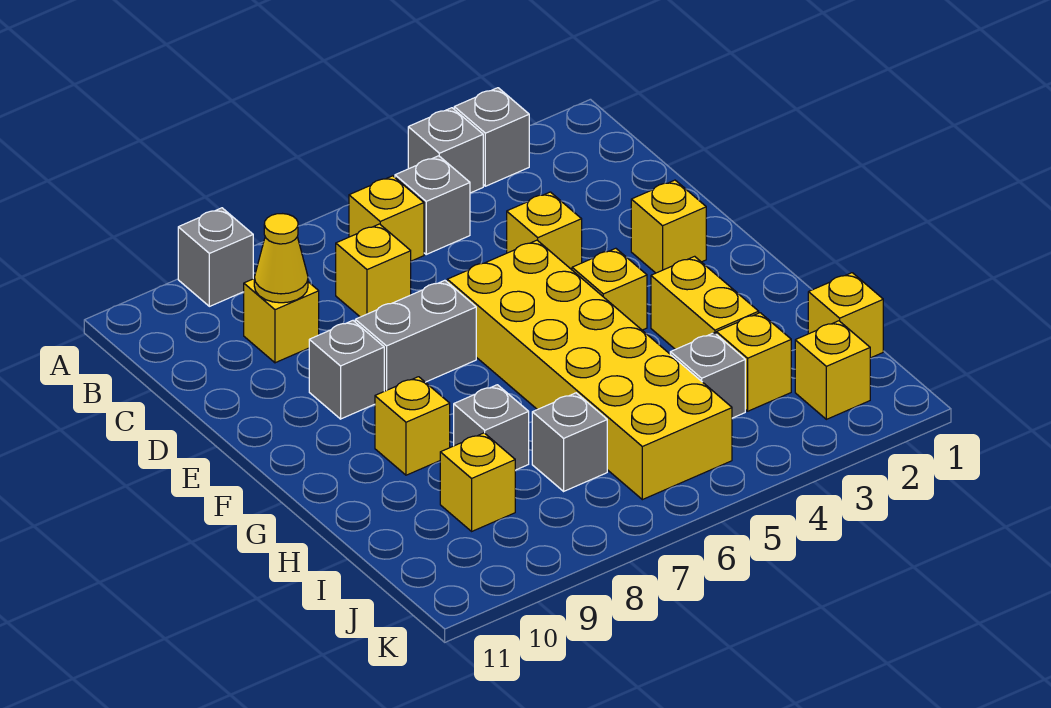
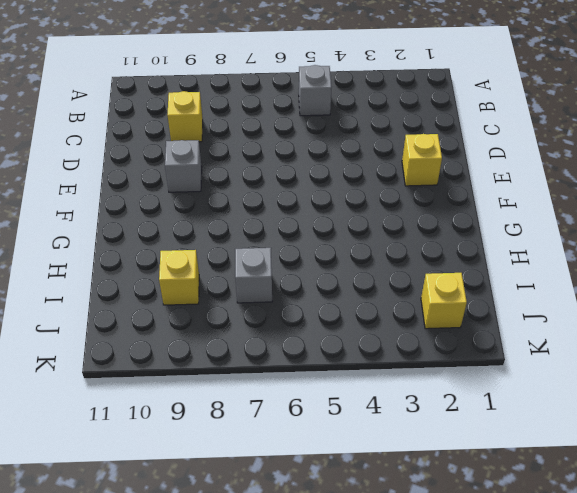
none -> grey 1x1 brick [454,88,529,186]
none -> grey 1x1 brick [408,108,483,193]
none -> grey 1x1 brick [178,208,253,306]

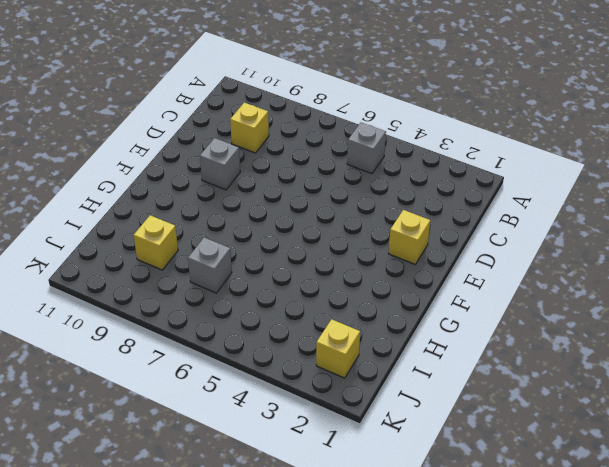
none -> grey 1x1 brick [454,88,529,186]
none -> grey 1x1 brick [408,108,483,193]
none -> grey 1x1 brick [178,208,253,306]

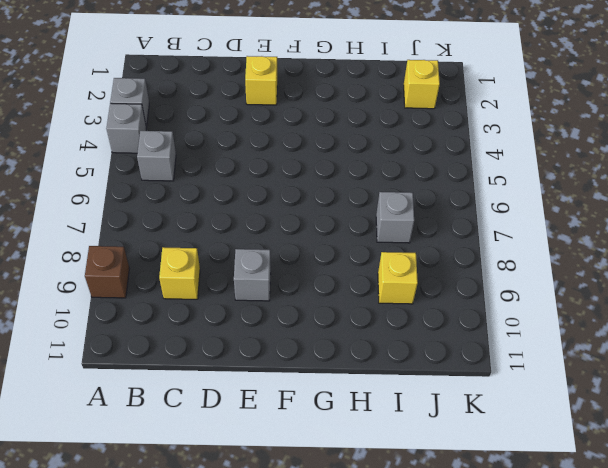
brown 1x1 brick [85,246,129,298] -> grey 1x1 brick [178,208,253,306]
none -> yellow 1x1 brick [349,176,424,261]
none -> yellow 1x1 brick [336,224,411,317]
none -> yellow 1x1 brick [507,192,582,270]

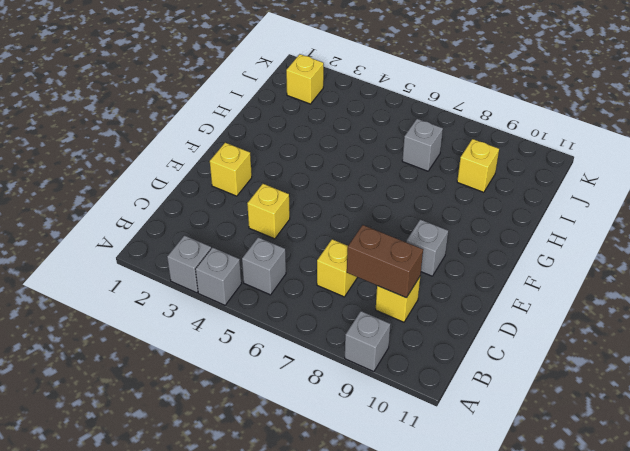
brown 1x2 brick [347,225,423,298] -> yellow 1x1 cone [254,214,308,303]
none -> yellow 1x1 brick [349,176,424,261]
none -> yellow 2x6 brick [447,240,732,500]
none -> grey 1x2 brick [355,280,476,391]

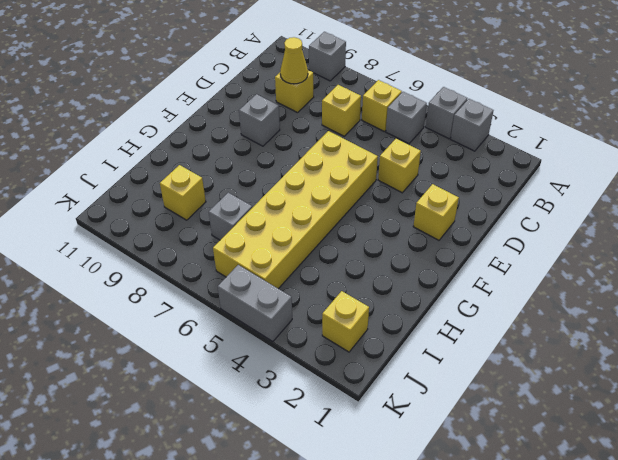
grey 1x2 brick [218,265,292,342] -> grey 1x2 brick moved to [355,280,476,391]
none -> yellow 1x1 brick [572,248,647,330]
none -> yellow 1x2 brick [651,256,759,349]
none -> yellow 1x1 brick [375,377,450,475]

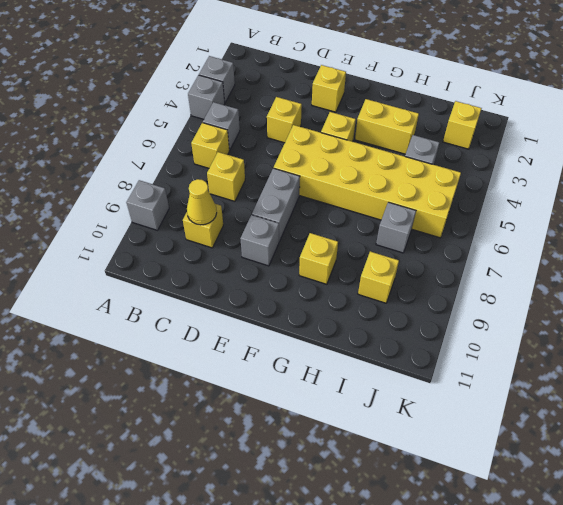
none -> grey 1x1 brick [454,385,529,470]
none -> yellow 1x1 brick [808,273,883,358]
none -> yellow 1x1 brick [716,313,791,411]

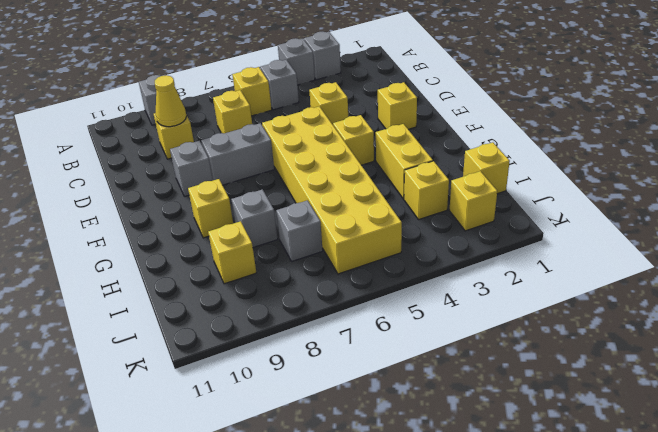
none -> grey 1x1 brick [670,333,745,418]

